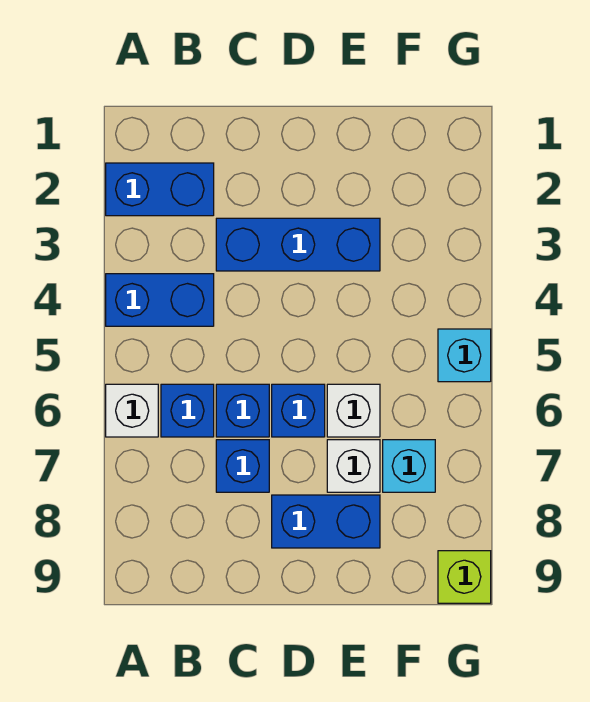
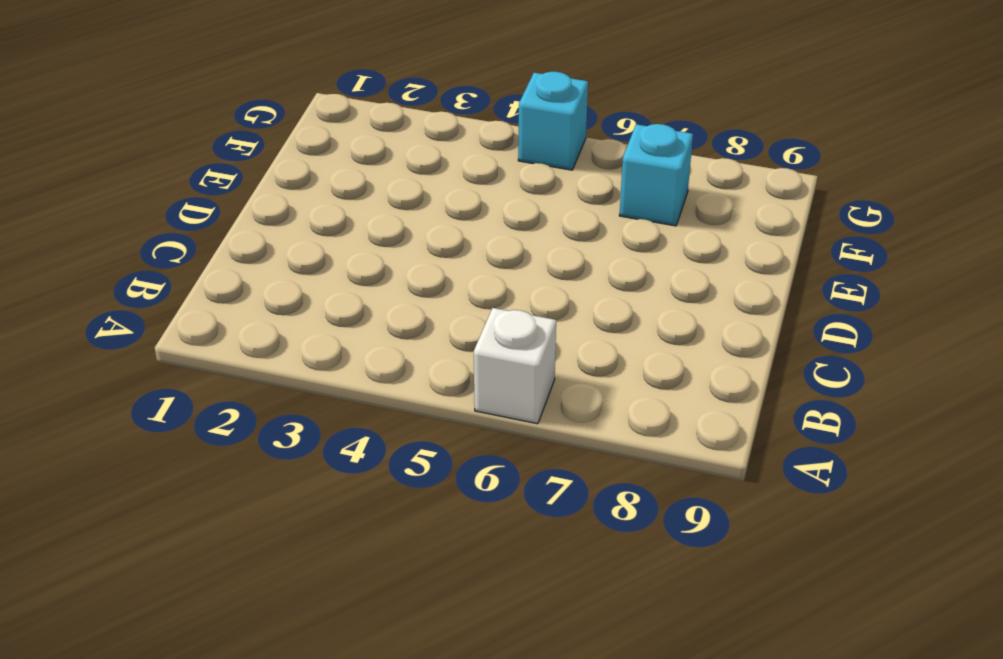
none -> blue 1x2 brick [106,163,214,216]
none -> blue 1x2 brick [106,274,214,326]
none -> blue 1x1 brick [161,384,214,437]

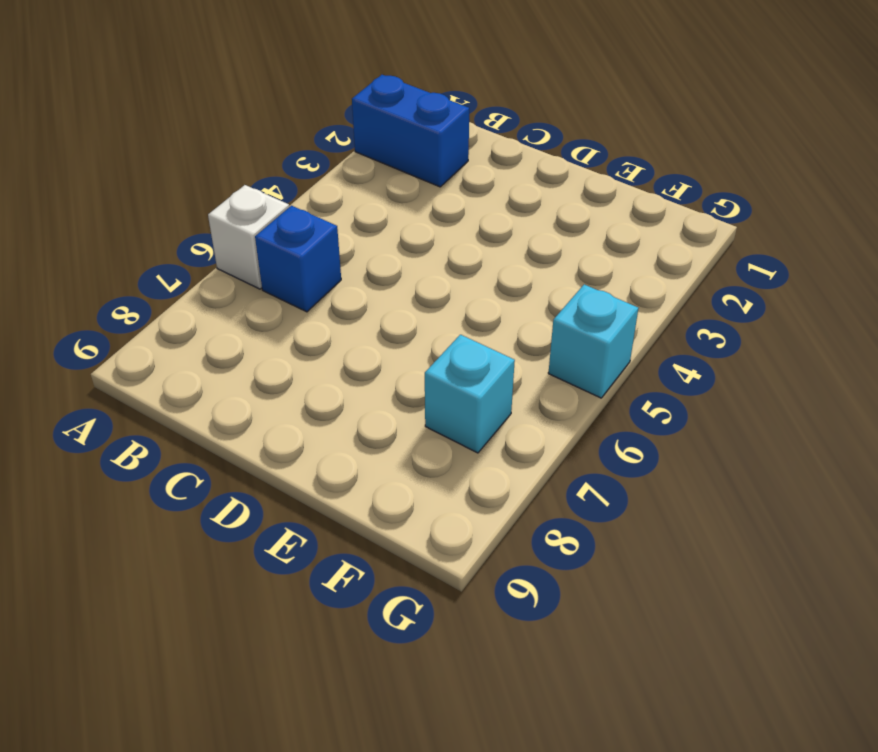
none -> blue 1x2 brick [106,274,214,326]
none -> blue 1x3 brick [216,218,380,271]
none -> blue 1x1 brick [216,384,269,437]

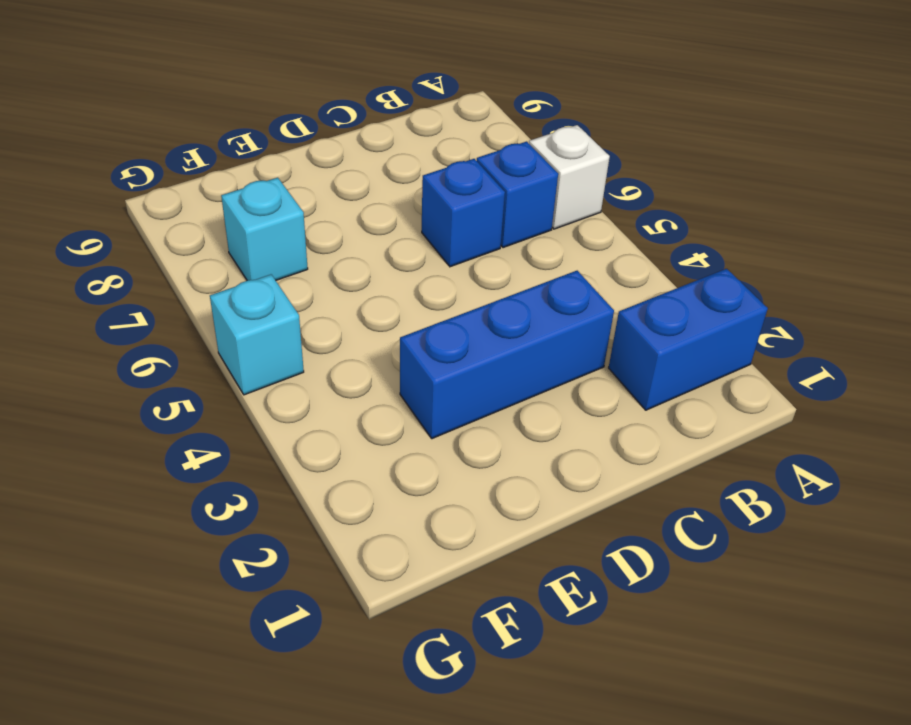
none -> blue 1x2 brick [106,274,214,326]
none -> blue 1x1 brick [216,440,269,492]
none -> blue 1x1 brick [272,384,325,437]

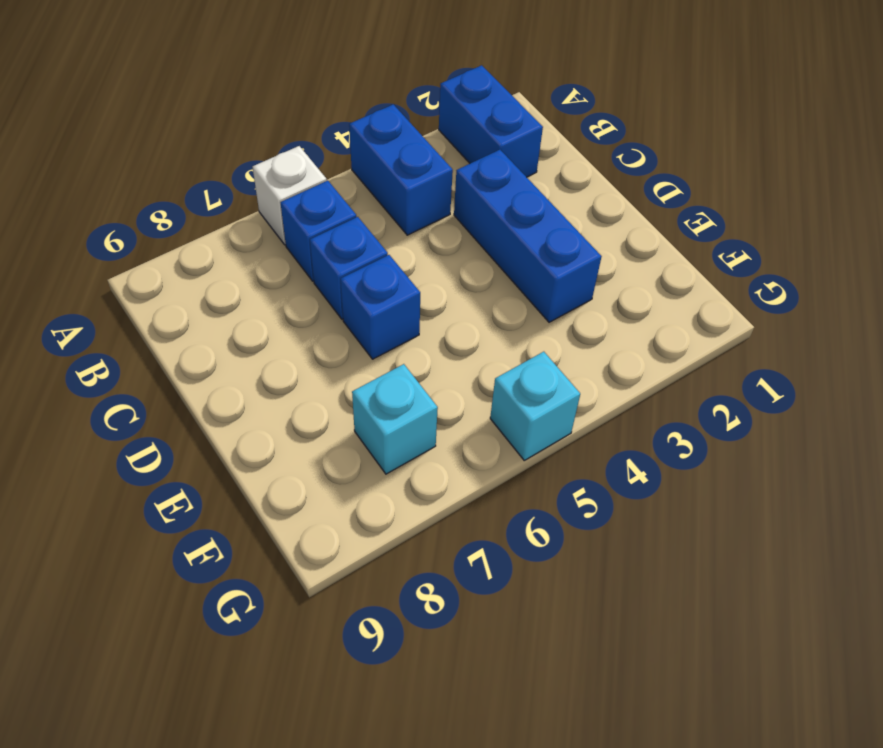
none -> blue 1x1 brick [216,440,269,492]
none -> blue 1x2 brick [272,495,380,548]
none -> white 1x1 brick [327,384,380,437]

